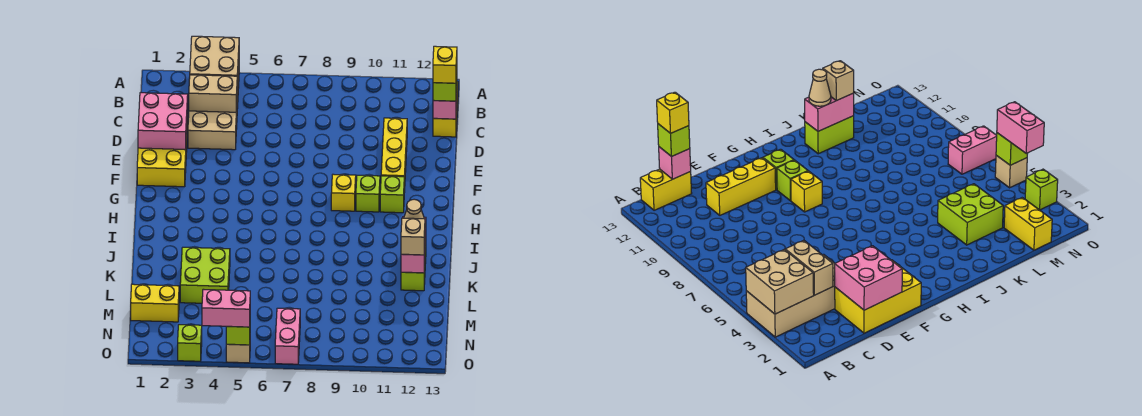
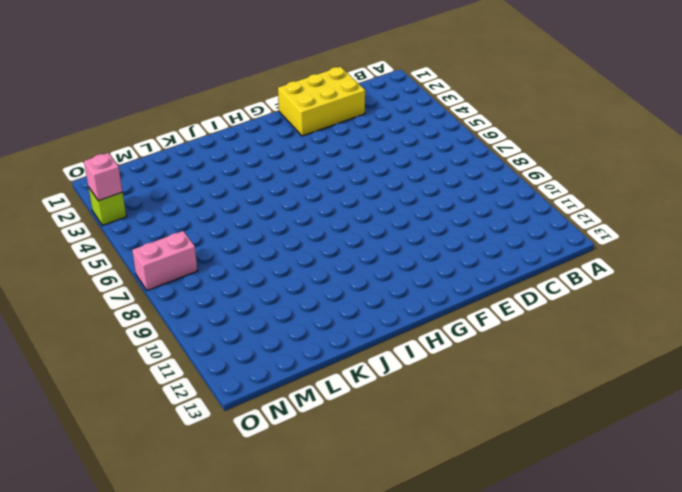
pink 1x1 brick [84,153,123,201] -> pink 1x1 brick moved to [433,93,457,119]
none -> tan 2x4 brick [188,70,239,150]
none -> yellow 1x2 brick [433,82,458,137]
none -> yellow 1x3 brick [381,118,407,192]

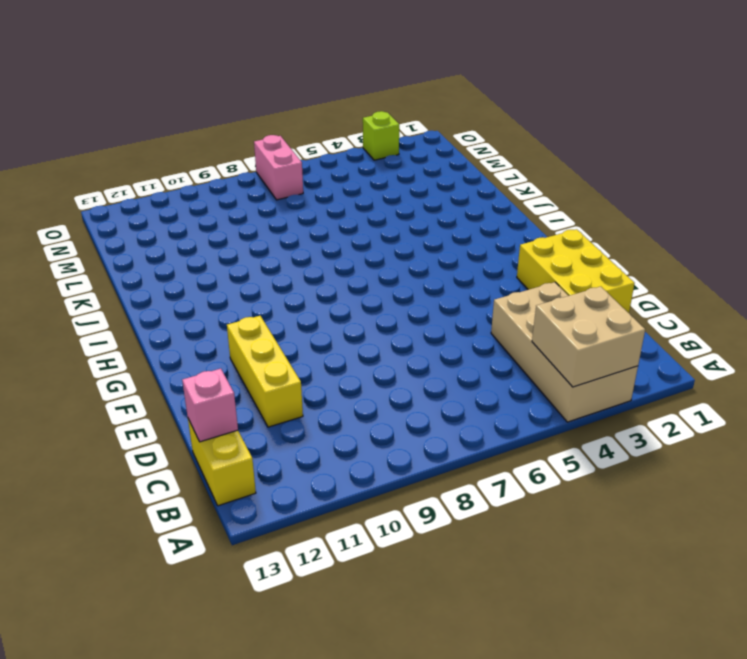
none -> yellow 1x1 brick [331,174,356,211]
none -> lime 1x1 brick [356,175,380,212]
none -> lime 1x1 brick [380,176,404,213]

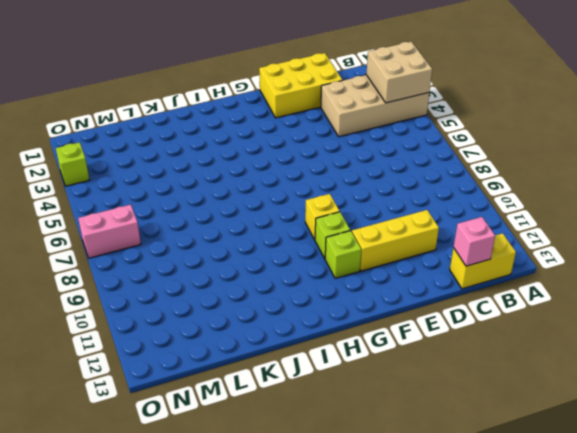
none -> lime 1x2 brick [401,246,426,291]
none -> lime 2x2 brick [180,247,230,303]
none -> yellow 1x2 brick [131,284,179,322]

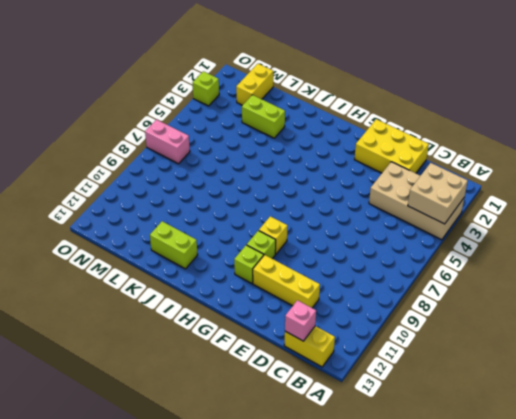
lime 1x2 brick [242,95,285,138] -> lime 2x2 brick [180,247,230,303]
none -> tan 1x1 brick [226,344,250,363]
none -> tan 1x2 brick [189,75,237,112]
none -> pink 2x2 brick [138,93,188,150]

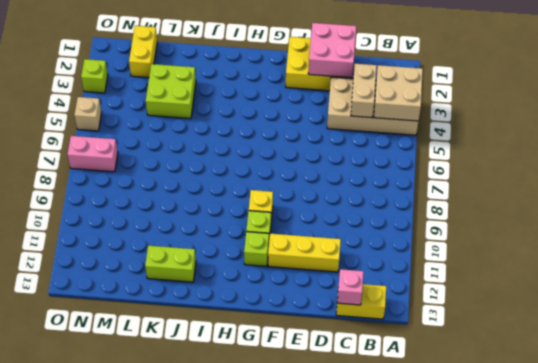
none -> pink 1x2 brick [401,217,426,273]
none -> lime 1x1 brick [226,326,250,345]
none -> lime 1x1 brick [433,75,457,101]

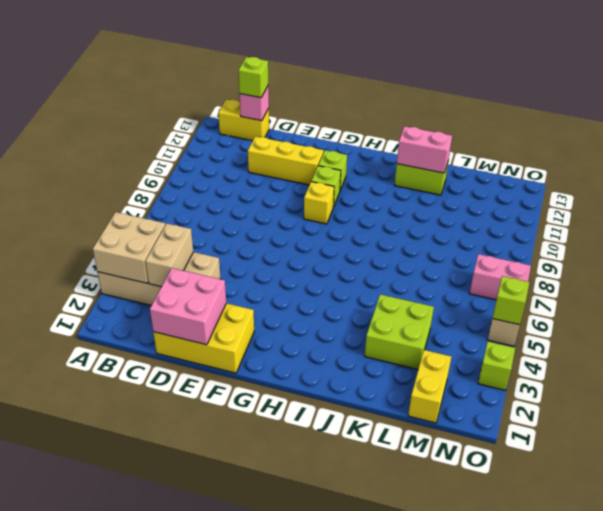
none -> tan 1x1 cone [404,199,426,227]
none -> tan 1x1 brick [401,218,425,255]
none -> pink 1x2 brick [202,289,250,327]

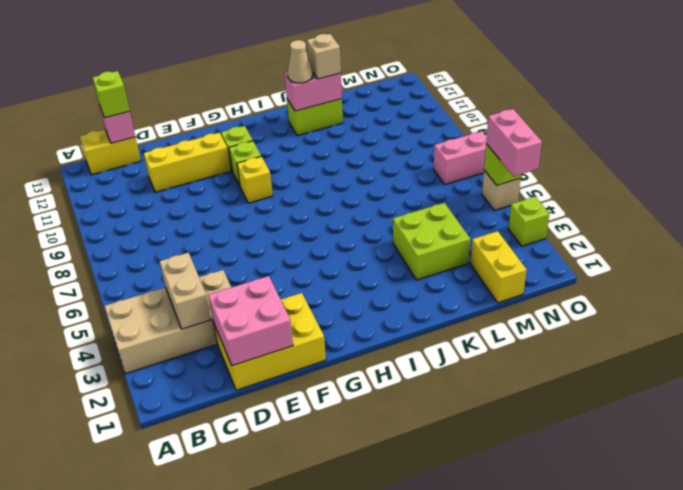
none -> tan 2x2 brick [190,36,239,91]
none -> yellow 1x1 brick [433,46,457,83]

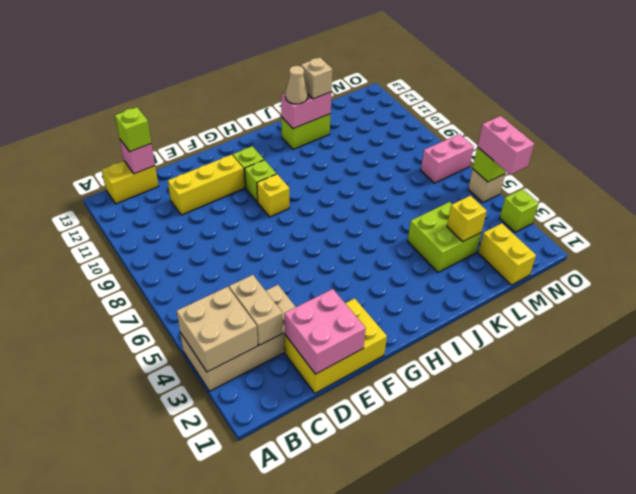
yellow 1x1 brick [447,196,487,241] -> yellow 1x1 brick moved to [433,46,457,83]

